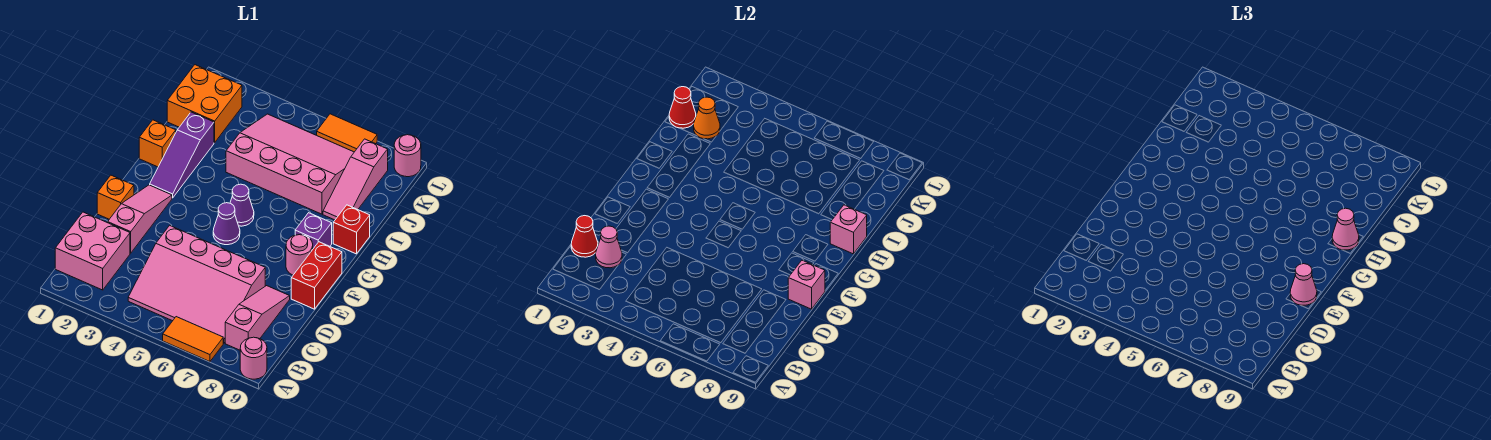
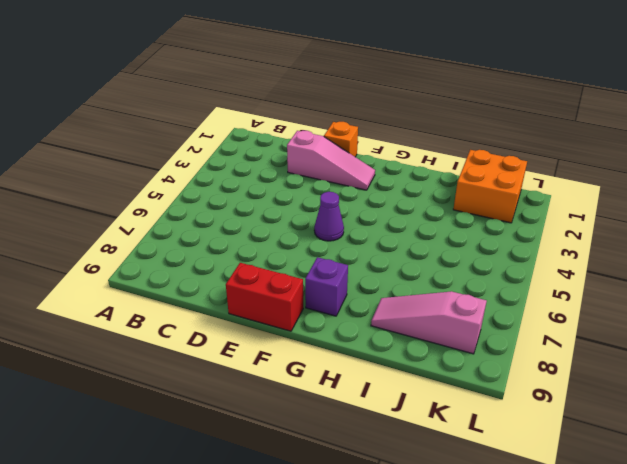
none -> orange 1x2 tile [163,317,223,362]
none -> pink 1x1 round brick [240,337,267,379]
none -> pink 2x2 brick [55,212,130,290]

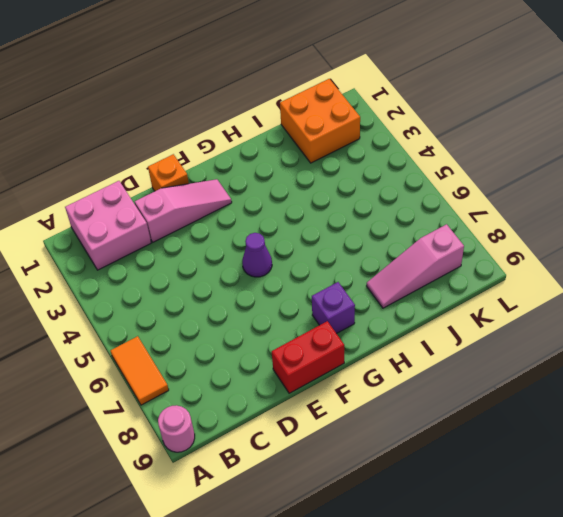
none -> pink 3x4 slope [128,225,265,343]
none -> pink 1x3 slope [225,286,290,350]
none -> pink 1x1 round brick [286,235,313,275]

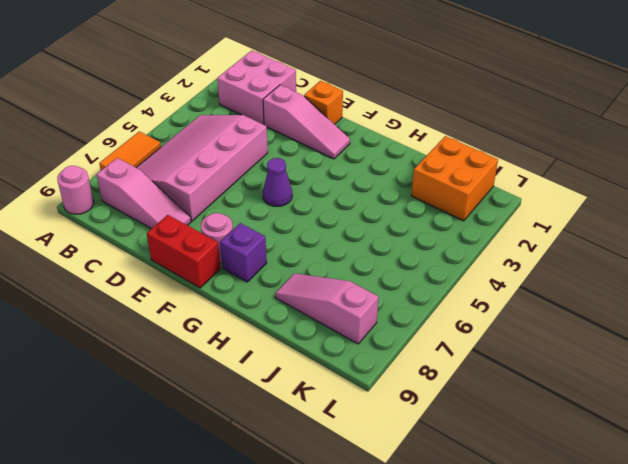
none -> purple 1x3 slope [150,112,214,198]
none -> purple 1x1 cone [230,184,254,226]
none -> orange 1x1 brick [139,120,176,167]

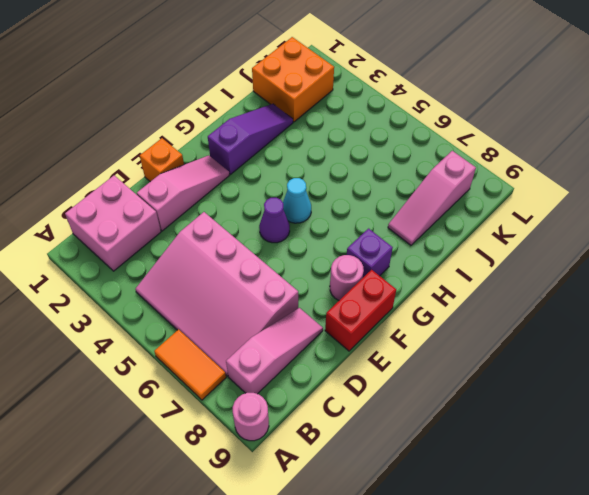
purple 1x3 slope [208,104,293,174] -> purple 1x3 slope turned to [150,112,214,198]
cyan 1x1 cone [283,178,311,223] -> purple 1x1 cone [230,184,254,226]
none -> orange 1x1 brick [139,120,176,167]
none -> red 1x1 brick [333,205,370,254]
none -> pink 3x4 slope [226,114,354,214]

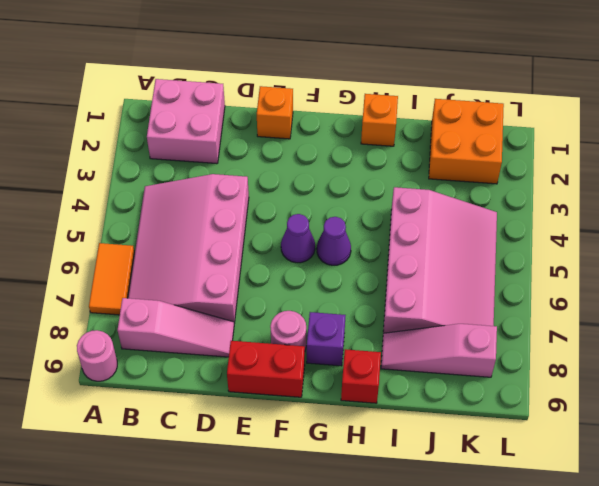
none -> pink 1x3 slope [108,185,172,253]
none -> purple 1x3 slope [150,112,214,198]
none -> orange 1x2 tile [317,114,377,152]

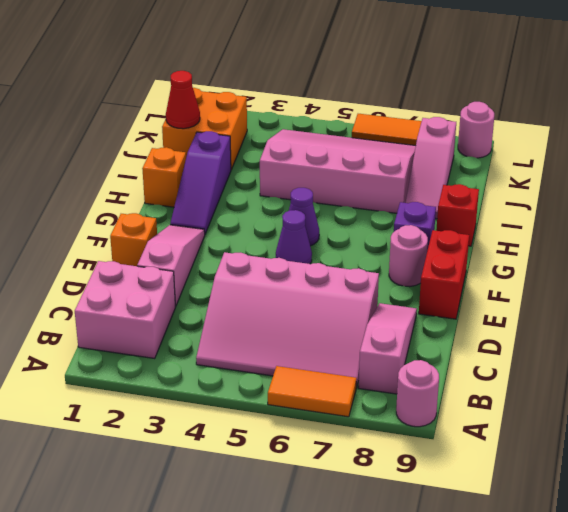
none -> red 1x1 cone [571,216,598,257]
none -> pink 1x1 cone [596,226,622,268]
none -> pink 1x1 brick [788,260,825,309]

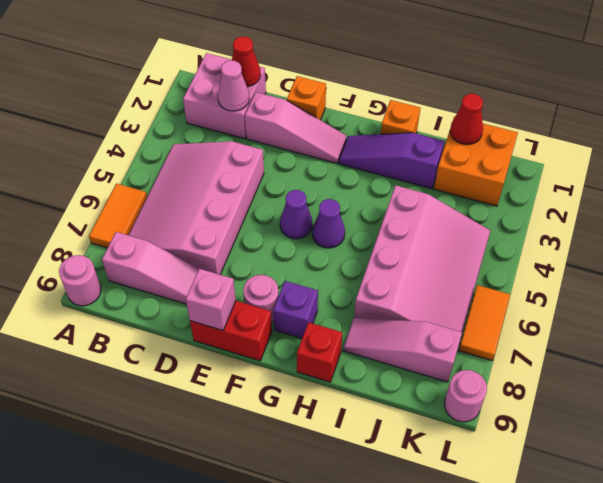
none -> pink 1x1 brick [830,205,867,254]
none -> orange 1x1 cone [694,97,720,139]
none -> pink 1x1 cone [1290,264,1317,305]

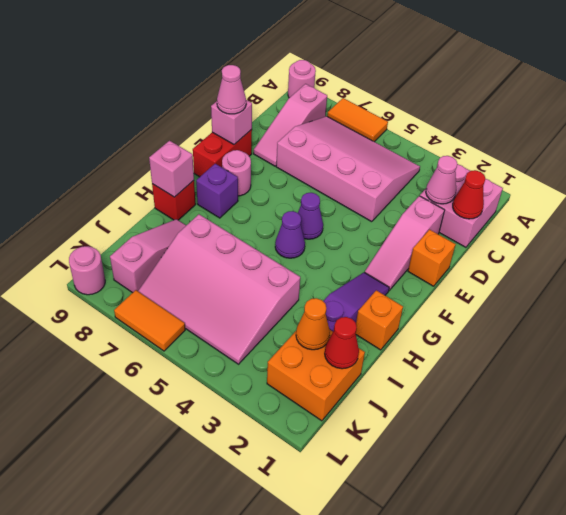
none -> pink 1x1 cone [1332,208,1359,250]

